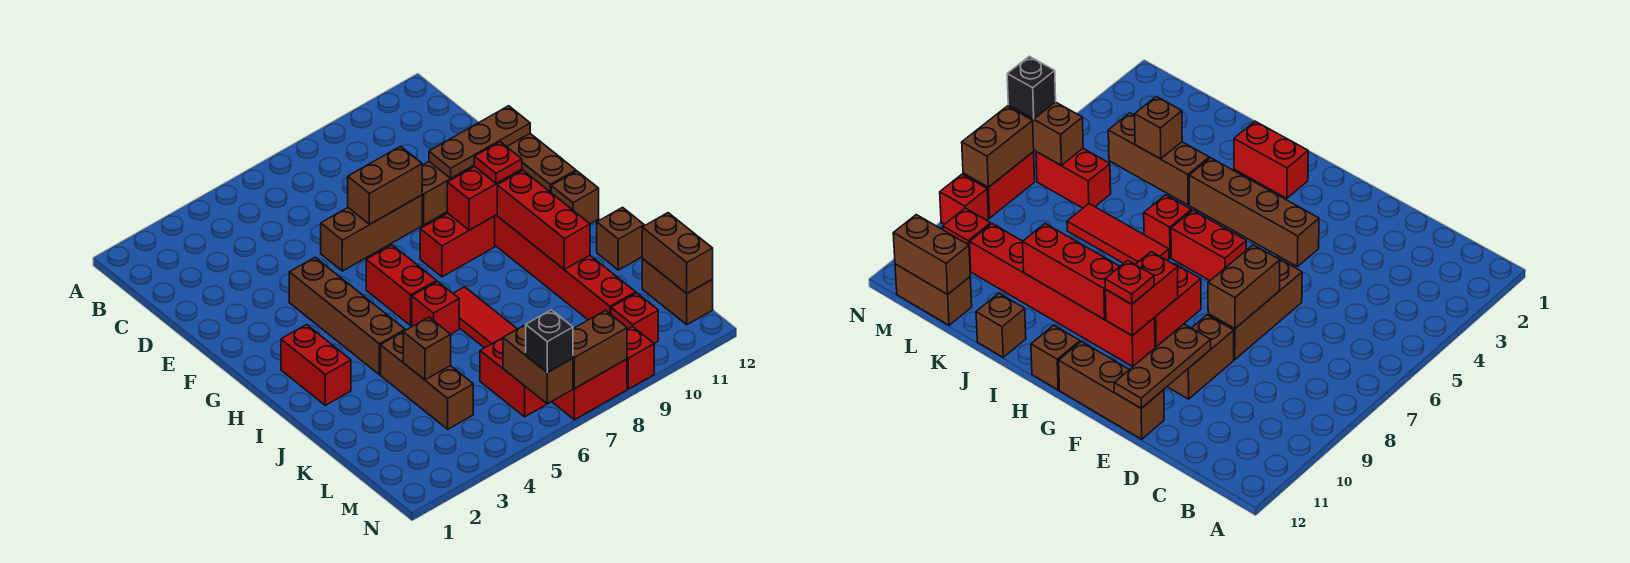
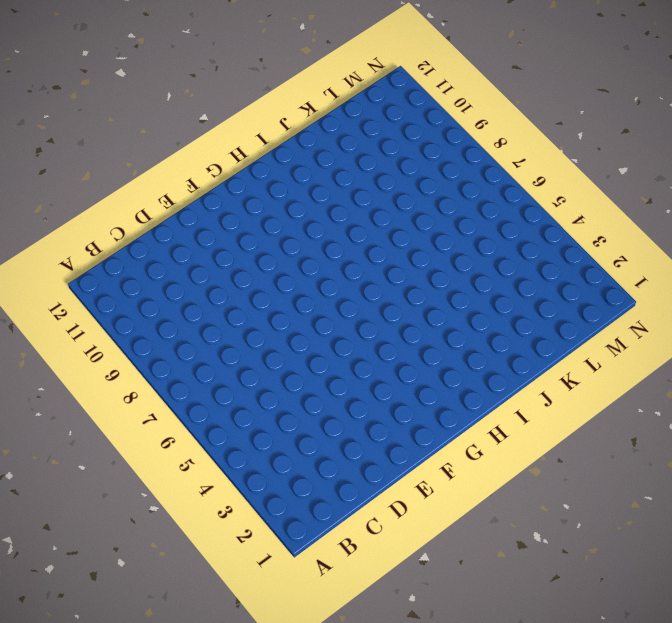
none -> brown 1x3 brick [321,195,422,271]
none -> brown 1x2 brick [422,162,475,225]
none -> brown 1x3 brick [507,134,576,192]

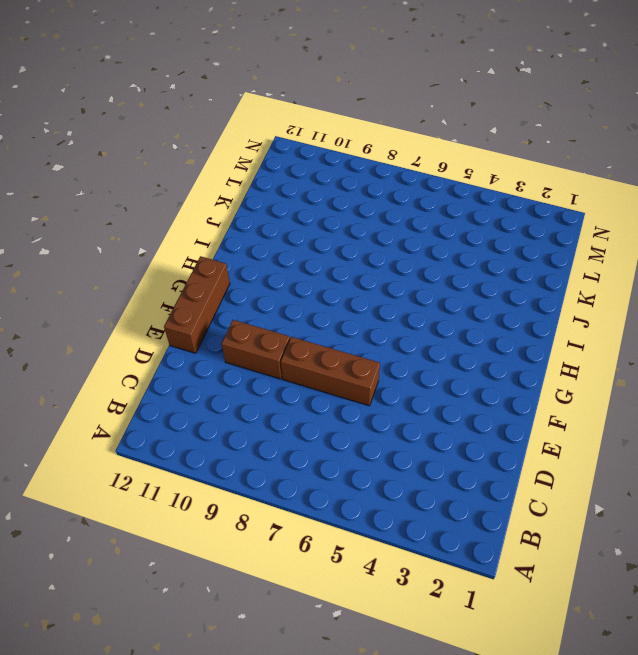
none -> brown 1x4 brick [289,257,405,375]
none -> red 1x2 brick [366,245,436,326]
none -> red 1x2 brick [420,213,495,277]

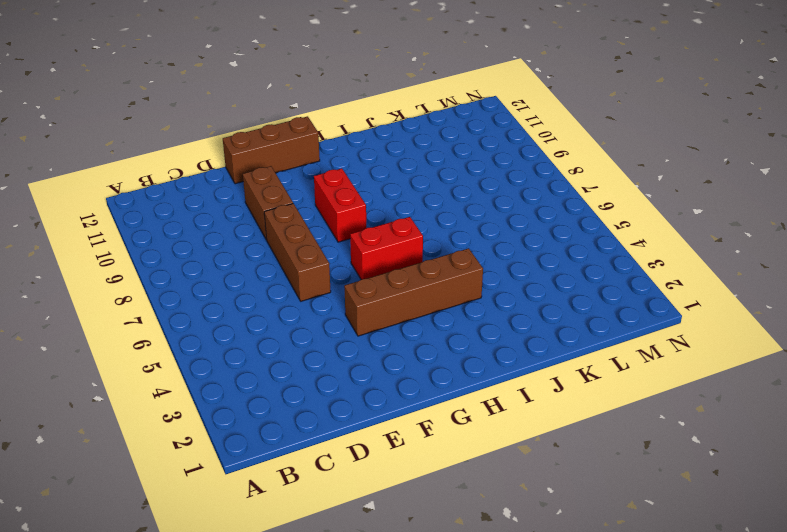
none -> red 1x6 brick [495,215,636,320]
none -> red 1x2 brick [281,325,351,405]
none -> brown 1x1 brick [551,171,599,224]

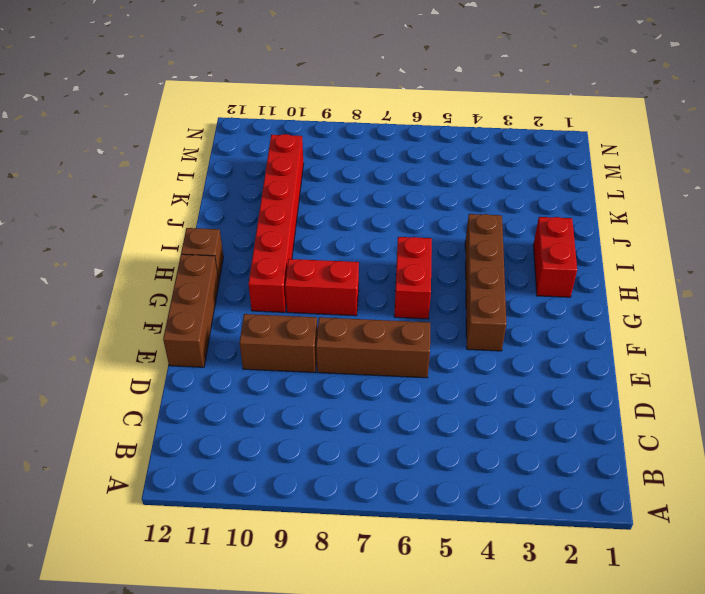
none -> red 1x1 brick [412,281,459,334]
none -> red 1x3 tile [453,287,517,348]
none -> brown 1x3 brick [381,332,473,429]

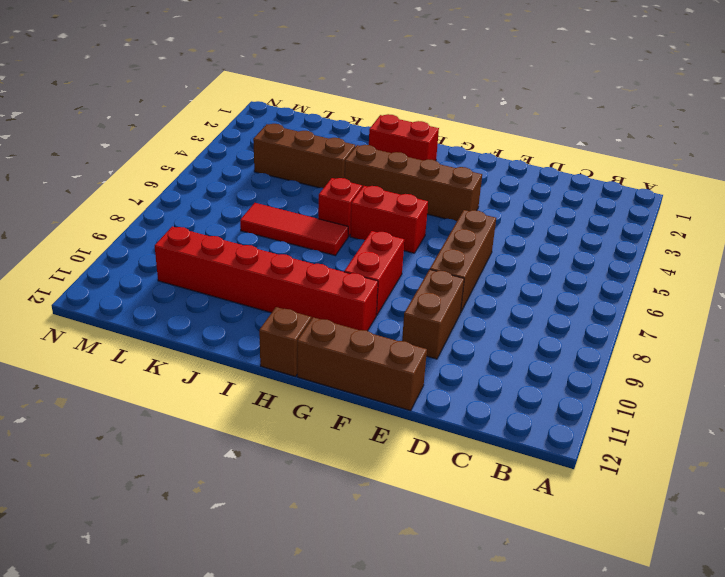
none -> brown 1x1 brick [597,208,644,270]
none -> red 1x2 brick [480,338,547,417]
none -> brown 1x2 brick [642,259,713,325]

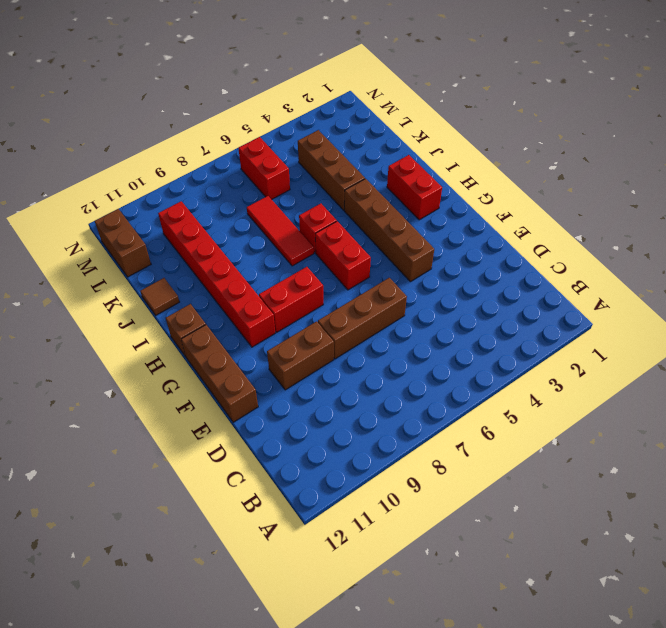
brown 1x1 tile [140,278,179,315] -> brown 1x1 brick [597,208,644,270]
none -> red 1x1 brick [611,293,658,343]
none -> red 1x2 brick [553,359,627,420]
none -> red 1x1 brick [627,326,654,389]

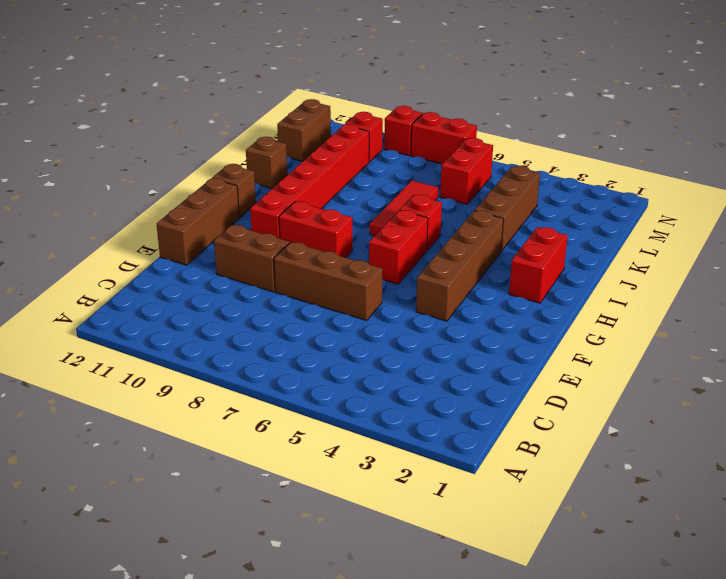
none -> brown 1x2 brick [348,146,422,224]
none -> brown 1x3 plate [429,106,530,178]
none -> red 1x2 brick [447,167,522,230]

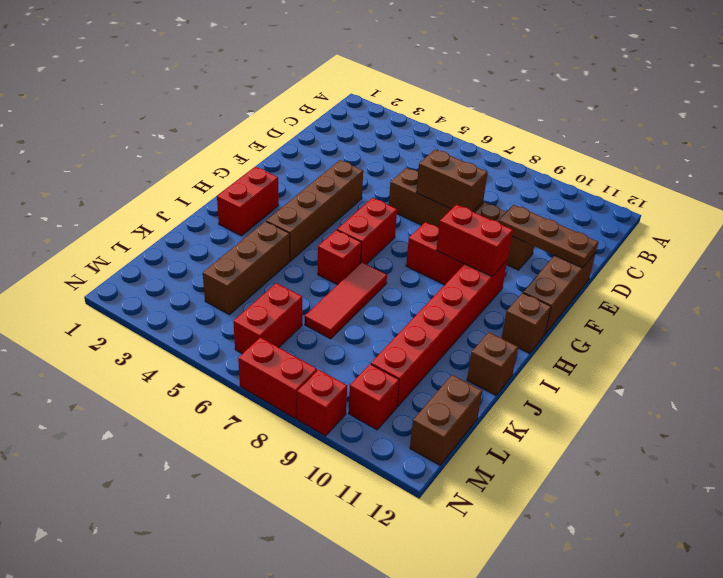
none -> red 1x3 brick [497,170,590,269]
none -> brown 1x1 brick [403,317,451,380]
none -> brown 1x2 brick [642,213,713,293]

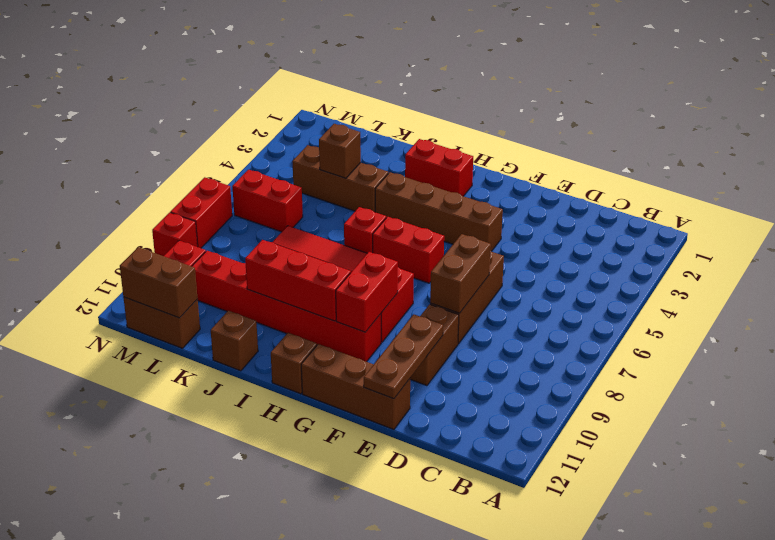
none -> brown 1x2 brick [503,325,573,404]
none -> brown 1x2 brick [573,310,627,389]
none -> red 1x1 plate [474,142,522,184]

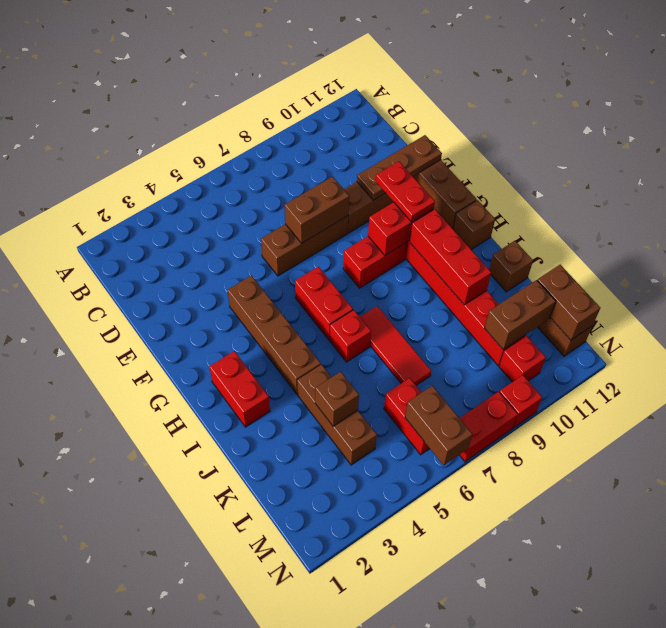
red 1x2 plate [376,161,435,222] -> red 1x1 plate [474,142,522,184]
brown 1x2 brick [485,280,556,350] -> brown 1x2 brick moved to [573,310,627,389]
none -> black 1x1 brick [526,310,573,373]

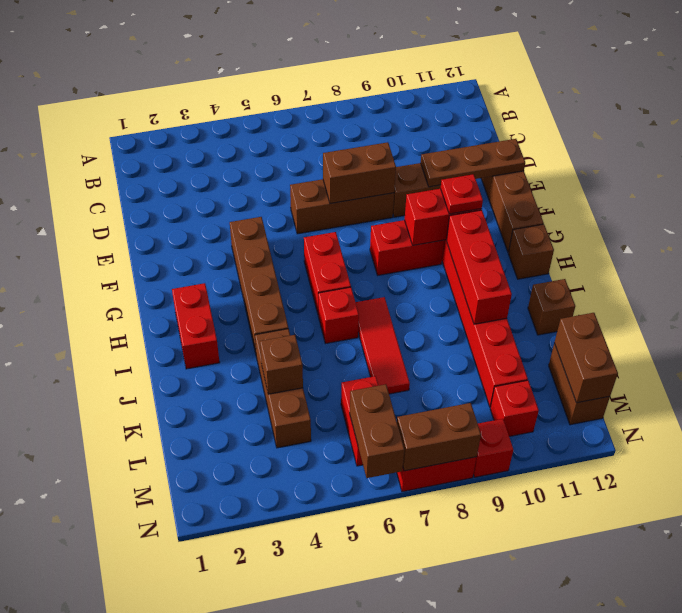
none -> black 1x1 brick [526,310,573,373]

